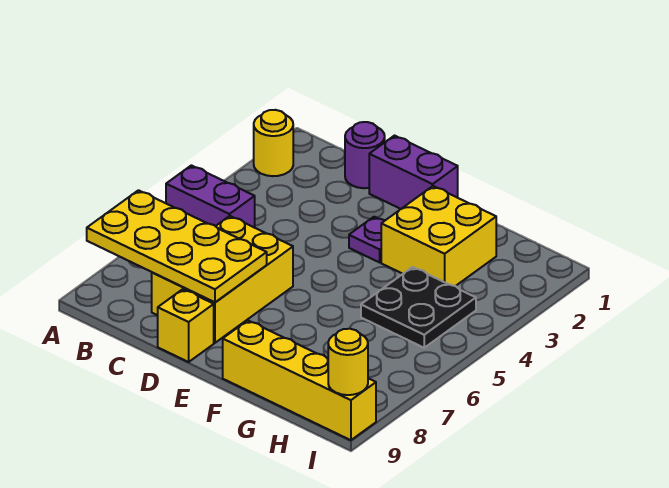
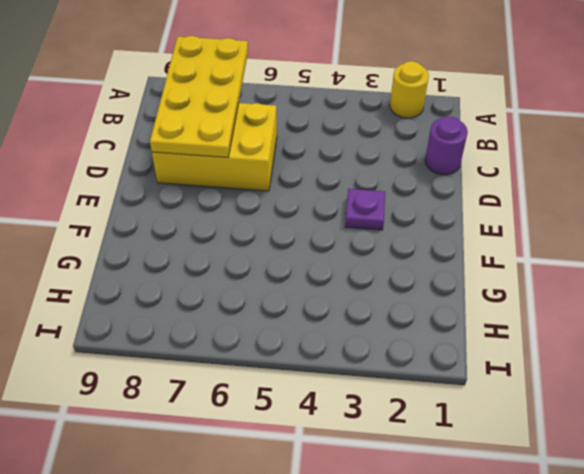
none -> purple 1x2 brick [166,165,255,228]
none -> purple 1x2 brick [369,136,458,209]
none -> yellow 1x1 brick [158,289,214,362]

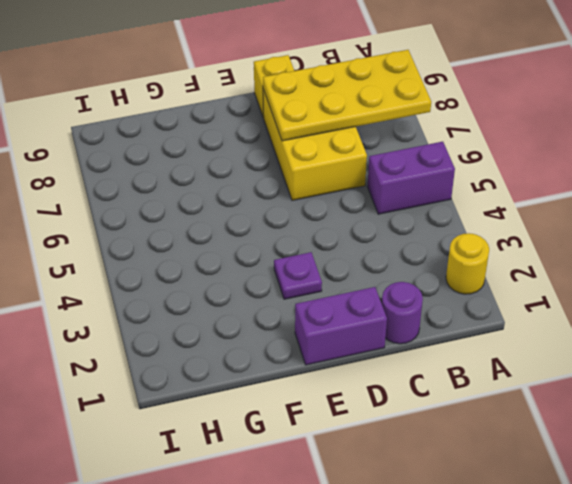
none -> yellow 2x2 brick [381,186,496,286]
none -> yellow 1x4 brick [223,320,376,440]
none -> black 2x2 plate [361,267,476,348]

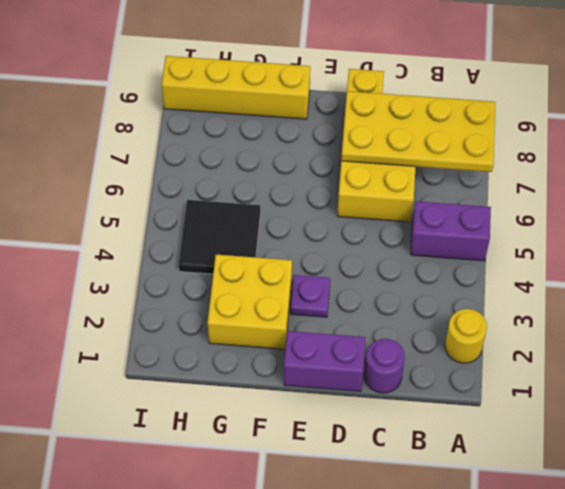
black 2x2 tile [179,200,261,274] -> black 2x2 plate [361,267,476,348]
none -> yellow 1x1 round brick [328,329,368,395]

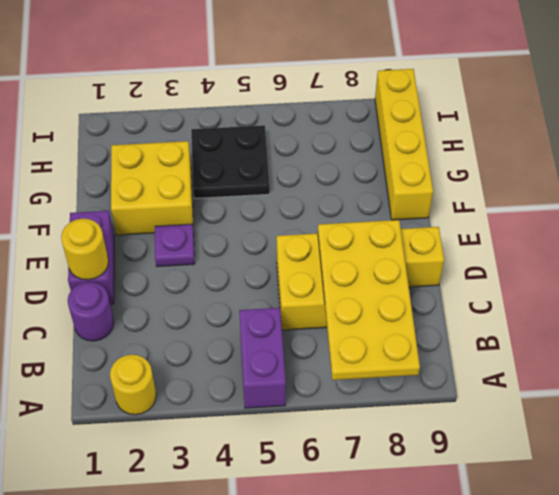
yellow 1x1 round brick [61,218,109,280] -> yellow 1x1 round brick moved to [328,329,368,395]

